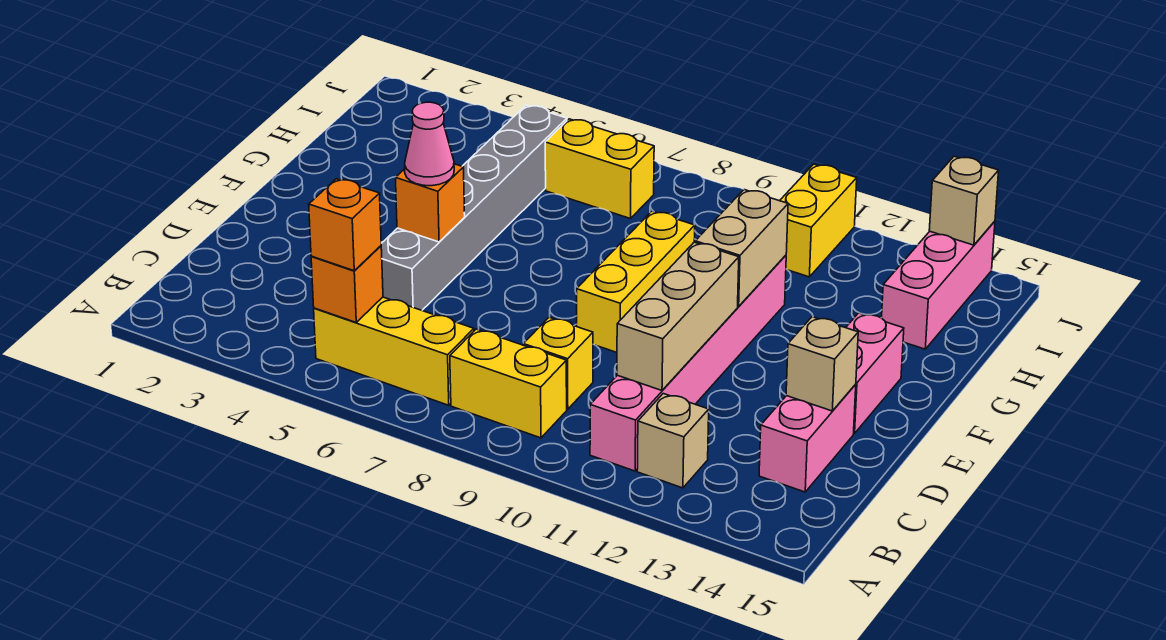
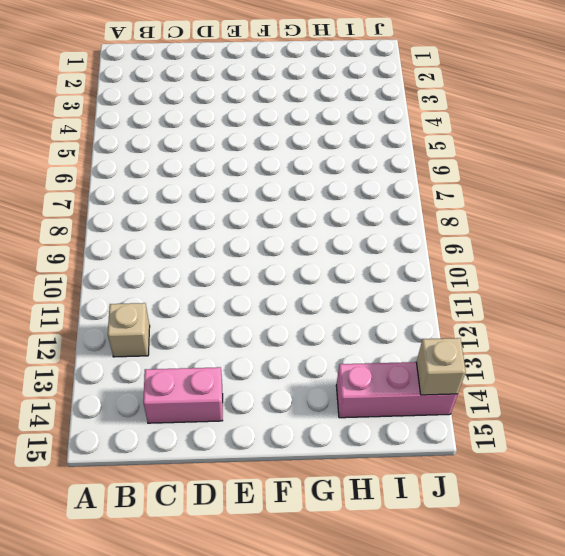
none -> yellow 1x3 brick [314,297,474,405]
none -> yellow 1x2 brick [450,329,567,438]
none -> pink 1x6 brick [590,255,786,471]

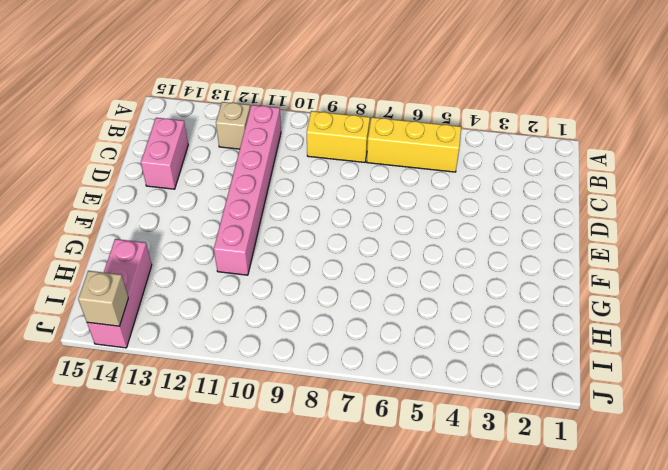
none -> yellow 1x1 brick [523,317,593,409]
none -> grey 1x6 brick [381,105,567,310]
none -> yellow 1x3 brick [577,211,695,352]

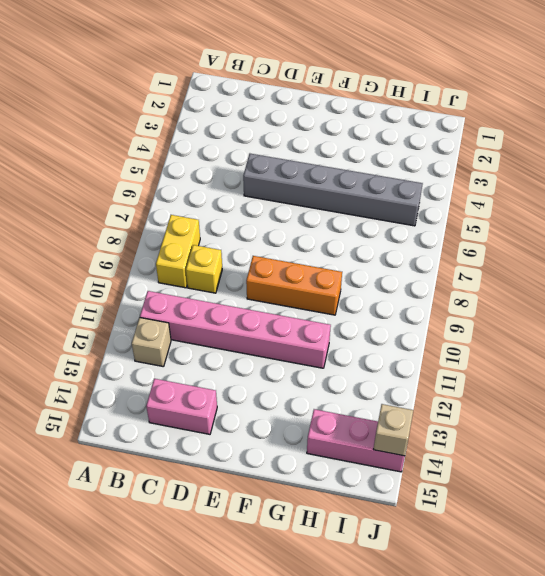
orange 1x3 brick [246,256,342,315] -> yellow 1x3 brick [577,211,695,352]
none -> yellow 1x3 brick [314,297,474,405]
none -> pink 1x2 brick [846,313,904,433]
none -> yellow 1x2 brick [545,119,654,219]

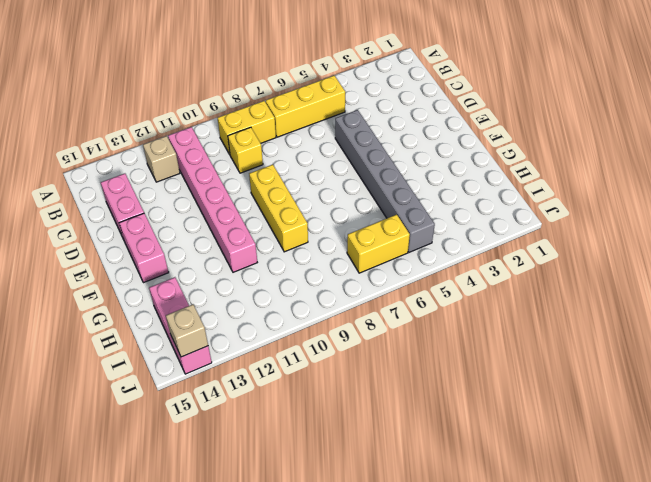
none -> yellow 1x2 brick [780,164,857,277]
none -> orange 1x1 brick [311,246,383,322]
none -> tan 1x3 brick [617,242,739,390]

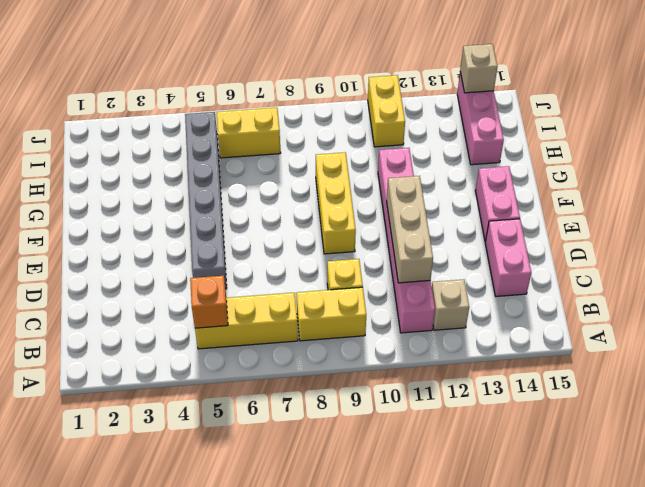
none -> tan 1x1 brick [786,317,858,411]
none -> orange 1x1 brick [396,164,465,242]
none -> tan 1x2 brick [695,190,788,306]

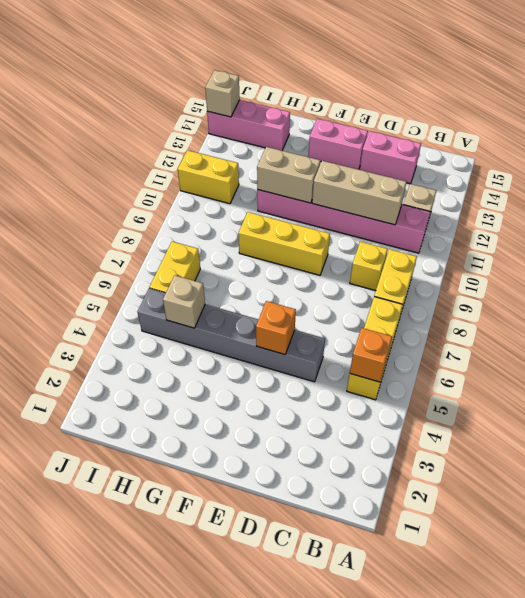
tan 1x1 brick [163,275,205,328] -> tan 1x1 brick moved to [786,317,858,411]
none -> orange 1x1 brick [309,179,381,271]
none -> pink 1x1 cone [405,102,454,186]

